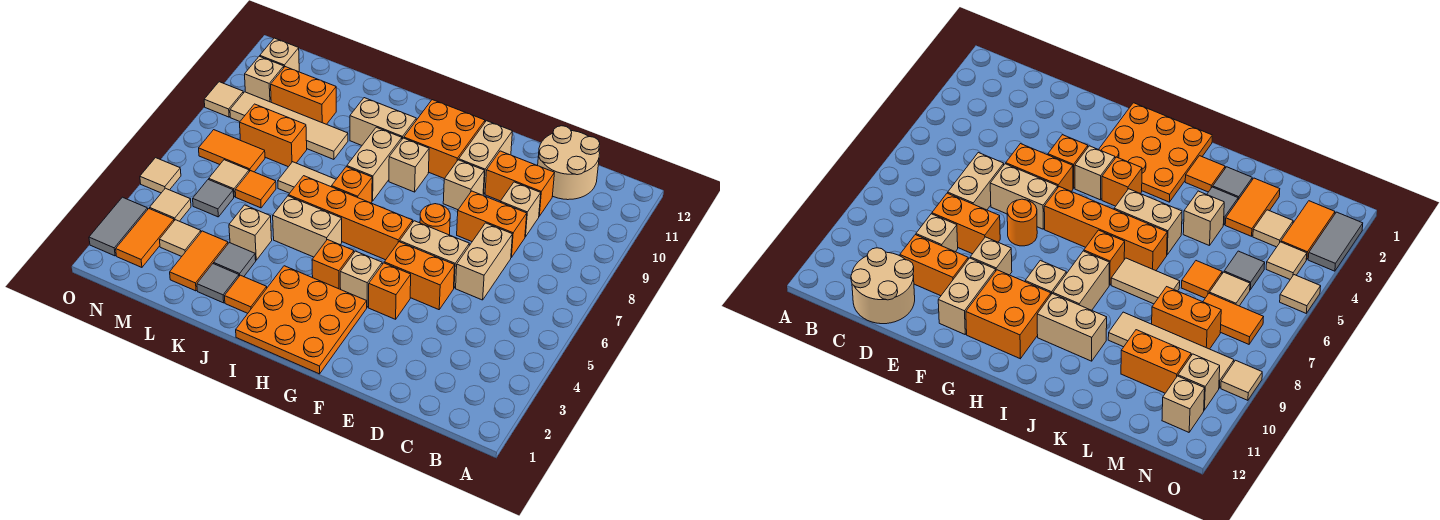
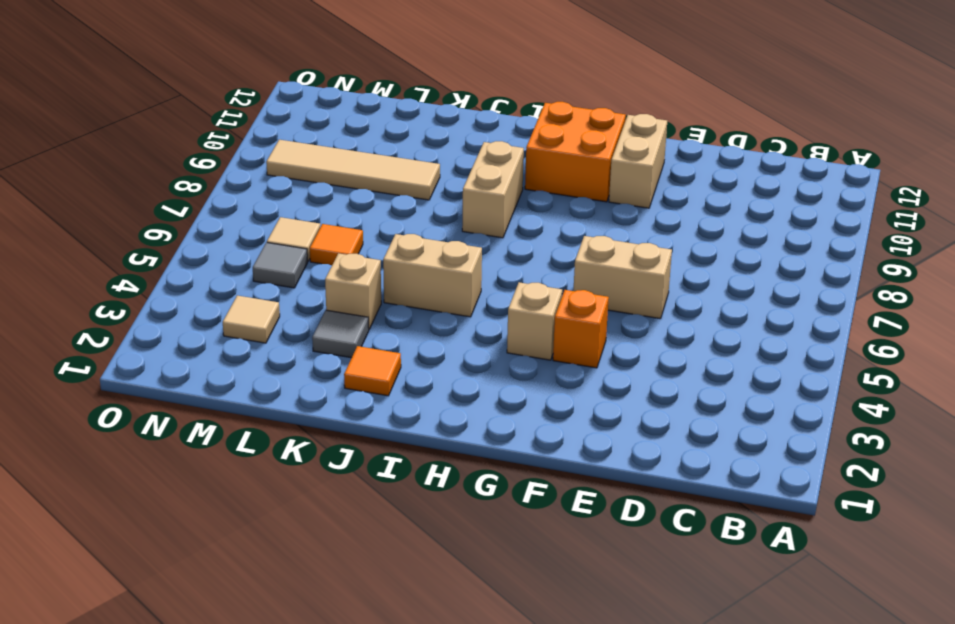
none -> tan 2x2 round brick [538,126,600,200]
none -> tan 1x2 brick [456,223,513,300]
none -> orange 1x2 brick [457,191,527,257]
none -> tan 1x1 brick [500,182,541,237]

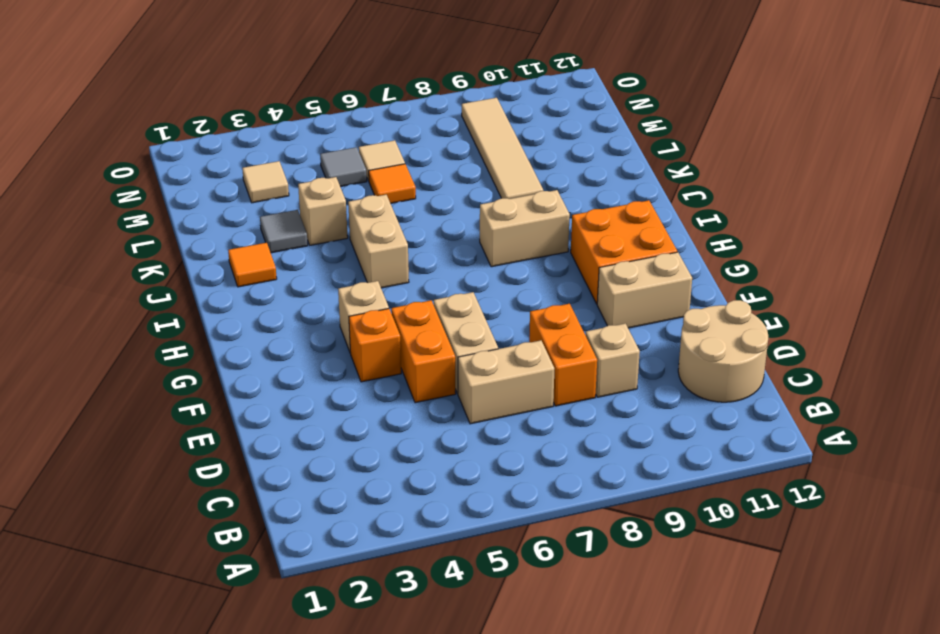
none -> orange 1x2 brick [485,151,554,216]
none -> orange 1x1 round brick [420,204,450,235]
none -> tan 1x1 brick [443,160,484,210]
none -> orange 3x3 plate [236,266,367,374]

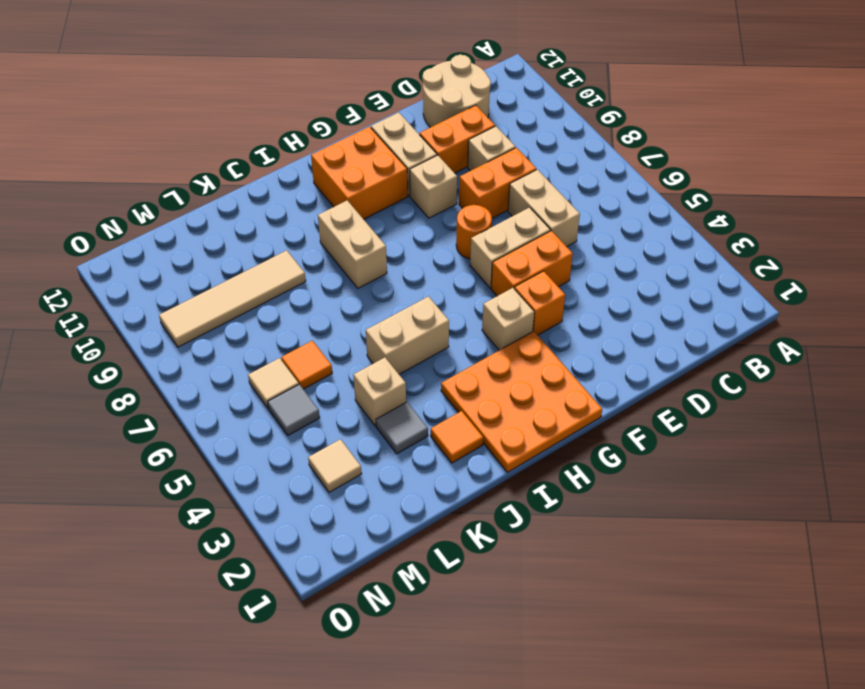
none -> orange 1x4 brick [289,176,413,260]
none -> orange 1x1 brick [312,240,354,289]
none -> tan 1x1 brick [389,138,429,192]
none -> orange 1x1 brick [332,167,372,203]

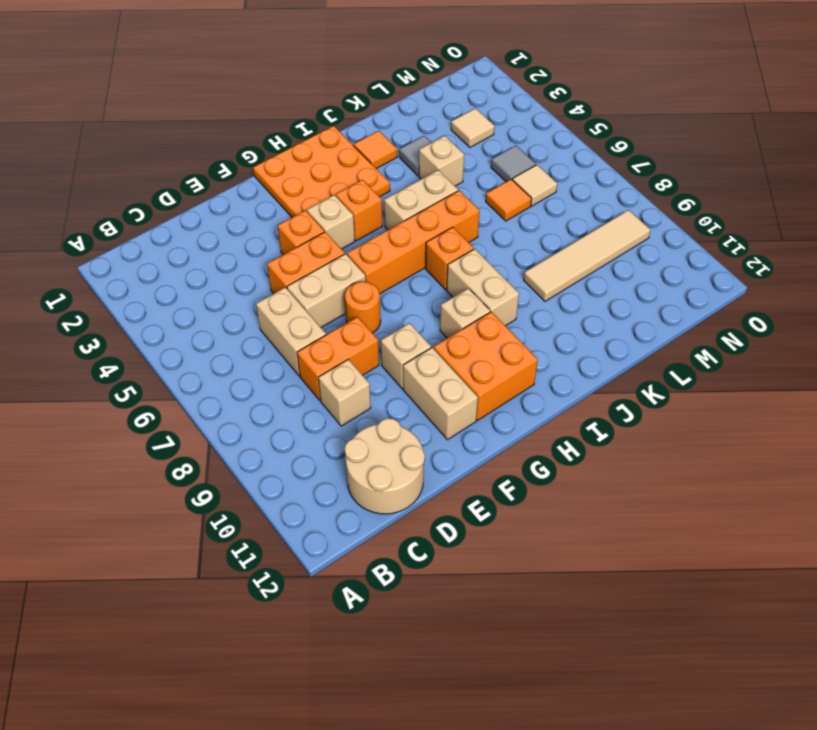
none -> orange 1x2 brick [485,151,554,216]
none -> tan 1x2 brick [350,98,416,145]
none -> tan 1x2 tile [278,162,336,193]
none -> grey 1x1 tile [197,264,239,303]

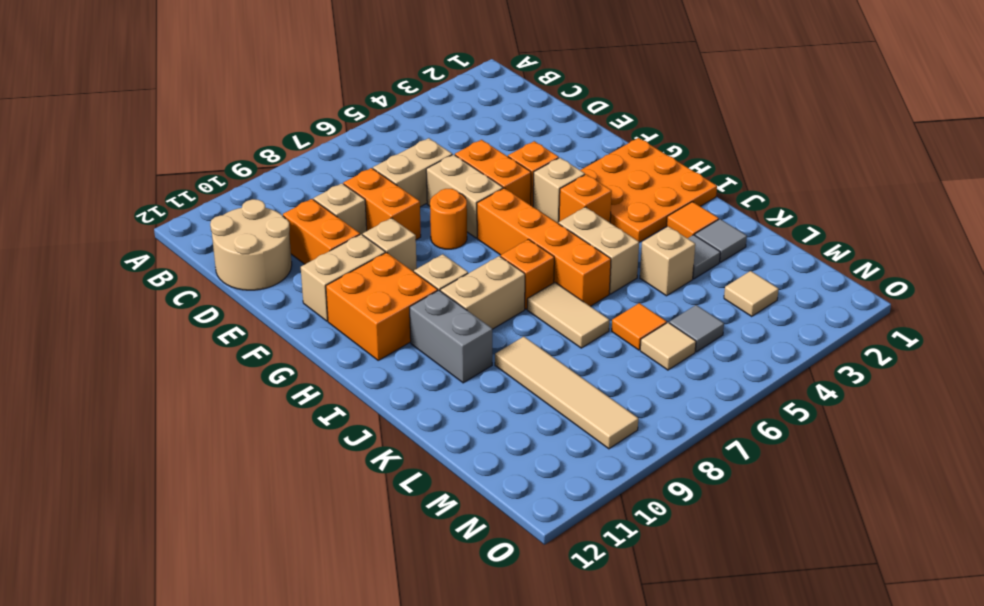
grey 1x2 brick [410,290,492,383] -> tan 1x2 brick [350,98,416,145]
none -> orange 1x2 tile [170,231,228,291]
none -> orange 1x2 brick [240,104,307,167]
none -> orange 1x2 brick [271,67,336,124]
none -> orange 1x2 tile [199,130,265,172]

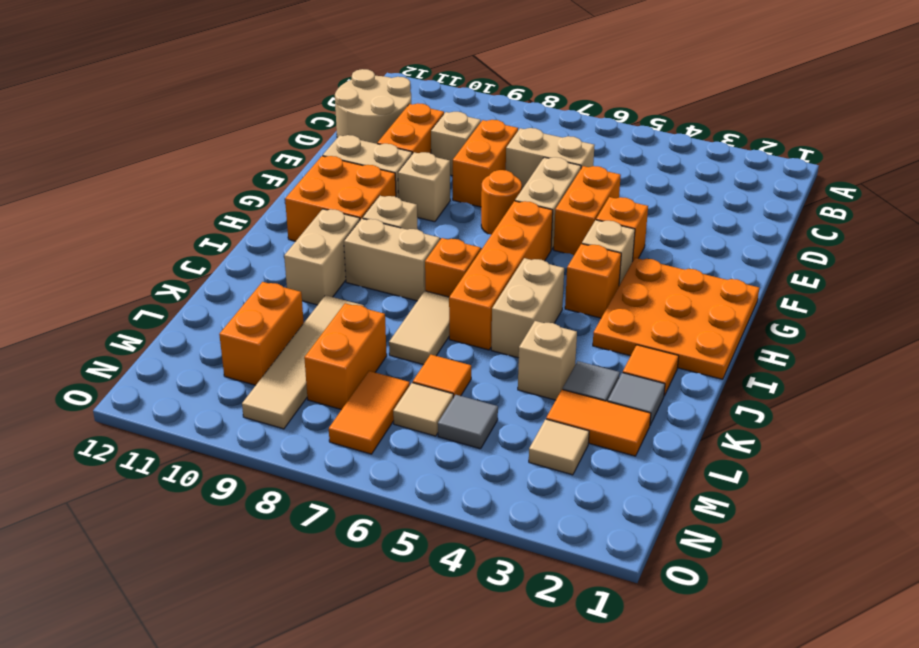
none -> orange 1x2 tile [116,209,174,267]
none -> tan 1x1 tile [150,188,191,221]
none -> tan 1x1 brick [245,56,284,102]
none -> tan 1x1 brick [260,38,299,72]

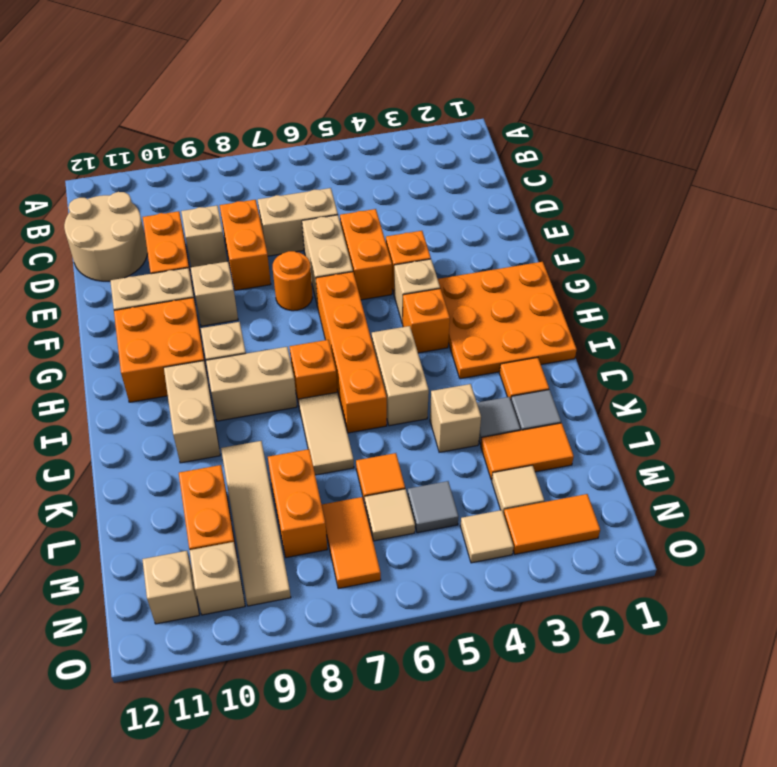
none -> grey 1x2 tile [89,197,148,256]
none -> tan 1x1 tile [140,158,181,193]
none -> tan 1x1 tile [204,82,243,117]

